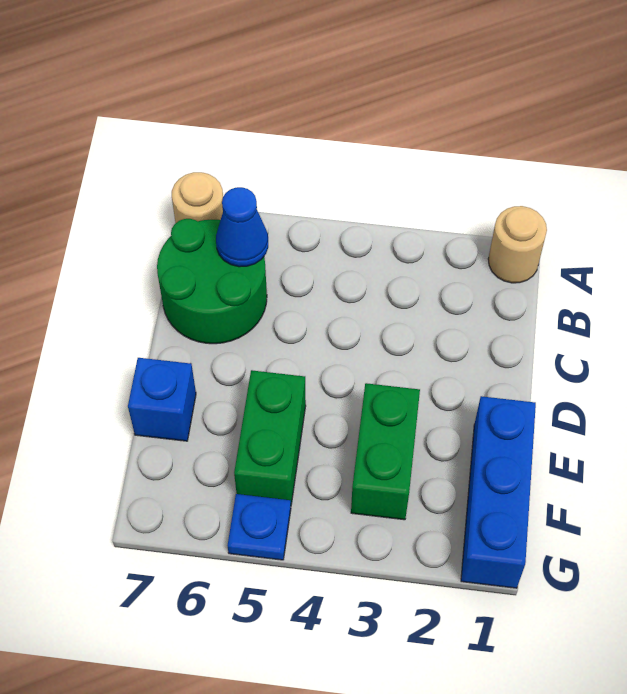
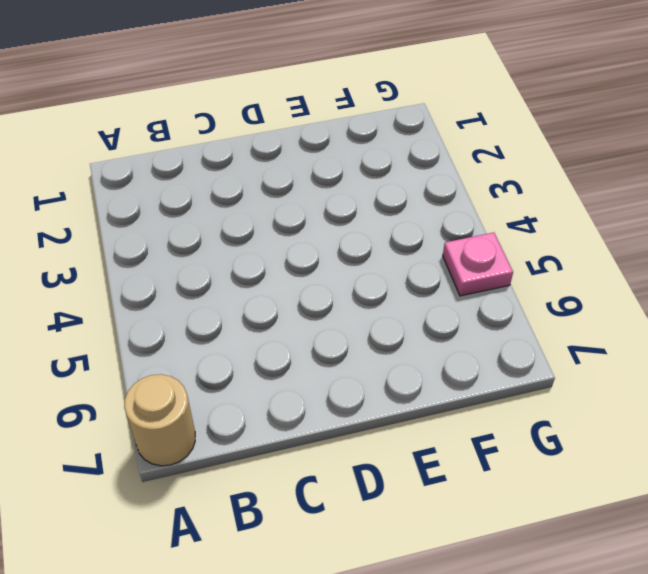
pink 1x1 plate [443,232,513,296] -> blue 1x1 plate [228,494,291,560]
none -> tan 1x1 round brick [488,206,547,283]
none -> green 2x2 round brick [157,219,267,344]

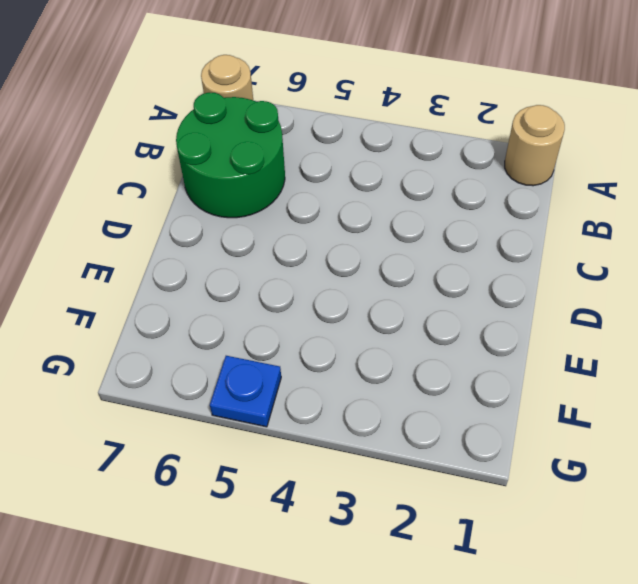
none -> blue 1x3 brick [461,396,536,588]
none -> green 1x2 brick [351,383,420,520]

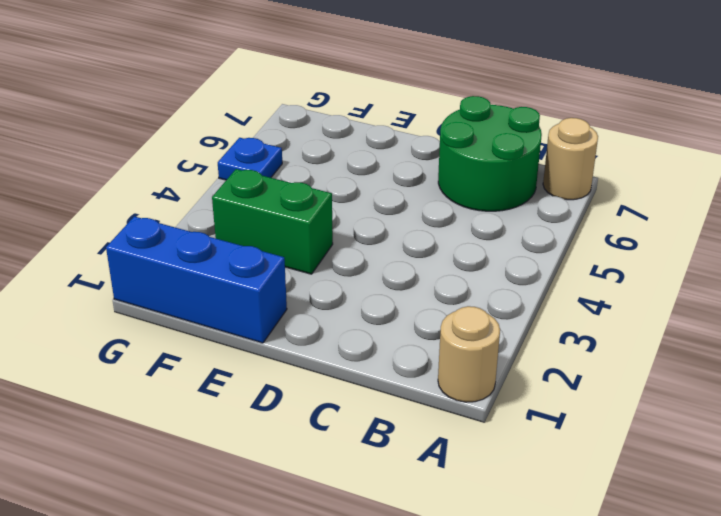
none -> green 1x2 brick [234,370,306,504]
none -> blue 1x1 brick [128,358,196,441]

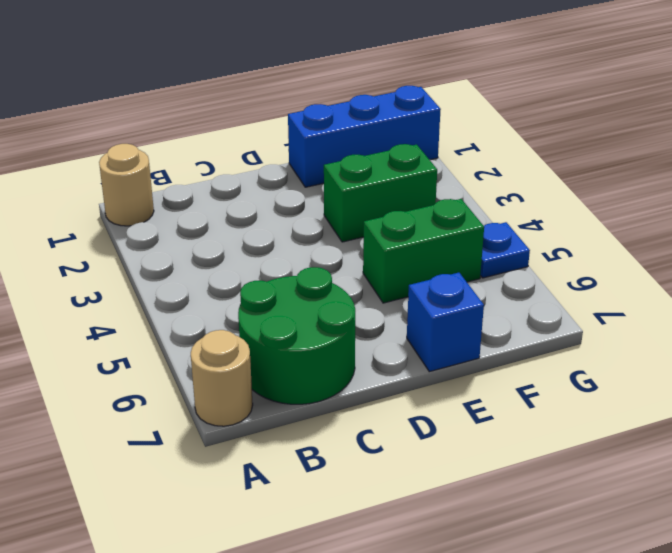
none -> blue 1x1 cone [216,187,268,267]

